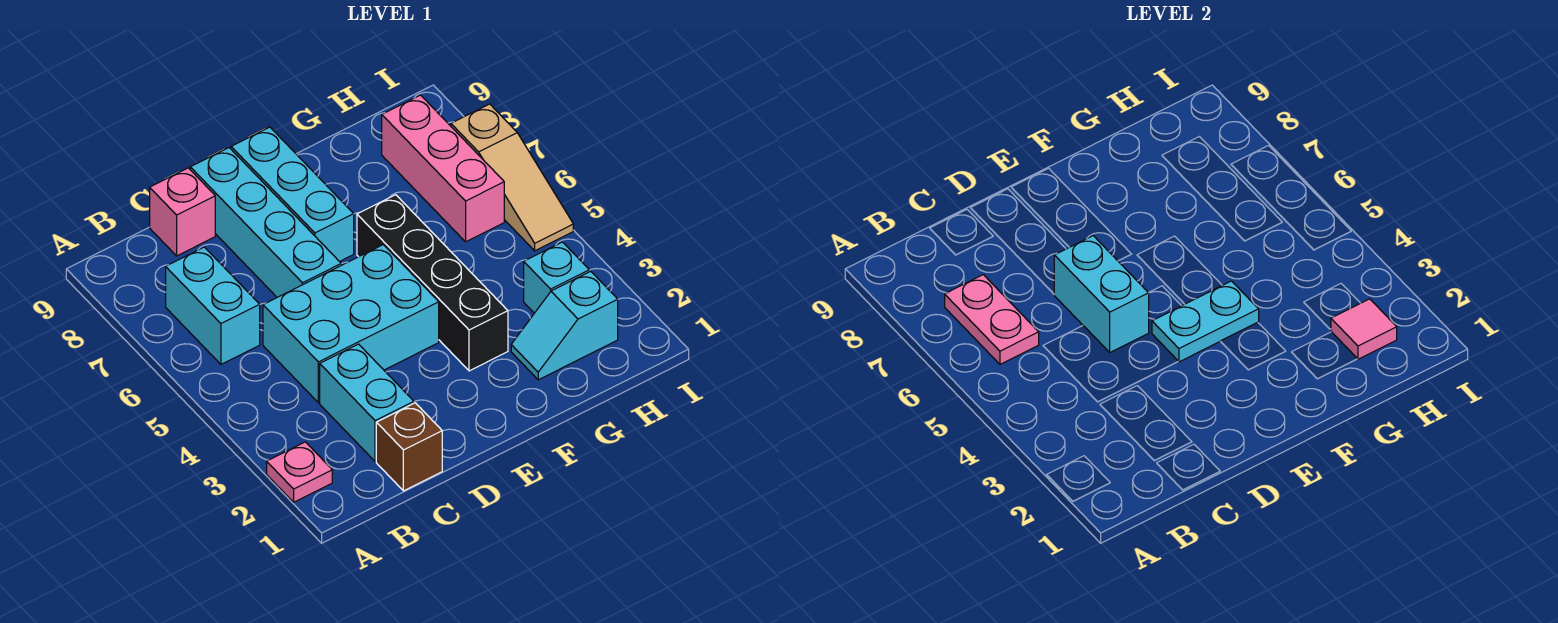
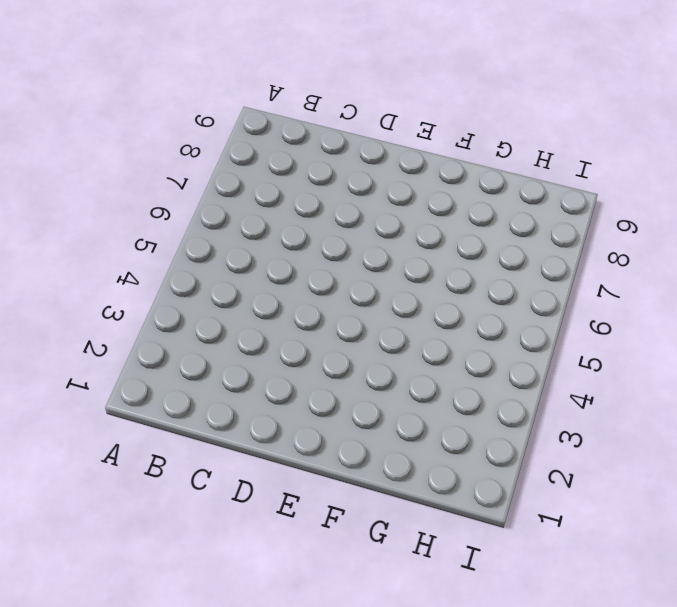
none -> pink 1x1 plate [267,442,332,502]
none -> cyan 1x2 brick [166,247,260,364]
none -> brown 1x1 brick [376,403,442,491]

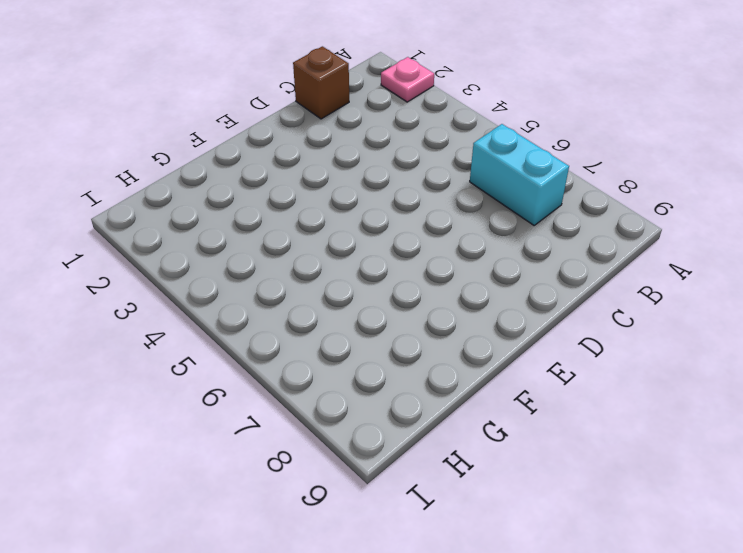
none -> cyan 1x2 brick [320,344,414,462]
none -> cyan 2x3 brick [263,245,439,403]
none -> pink 1x1 brick [150,168,215,256]

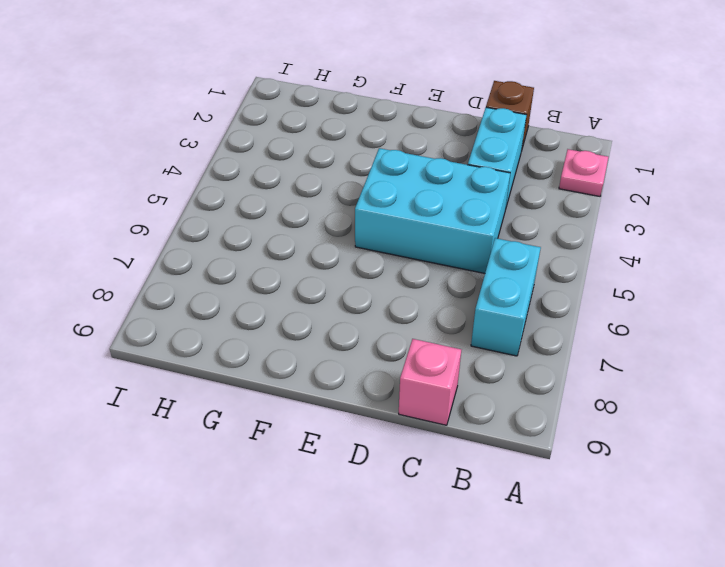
none -> cyan 1x4 brick [190,148,341,297]
none -> cyan 1x3 brick [231,127,354,262]
none -> black 1x4 brick [357,195,508,371]

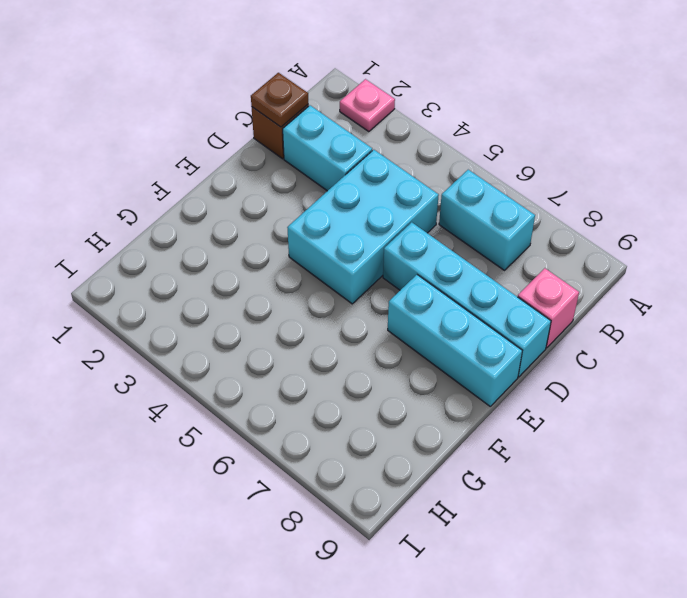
brown 1x1 plate [251,73,308,127] -> none
none -> black 1x4 brick [357,195,508,371]
none -> cyan 1x2 slope [511,271,618,380]
none -> cyan 1x1 brick [524,242,589,313]

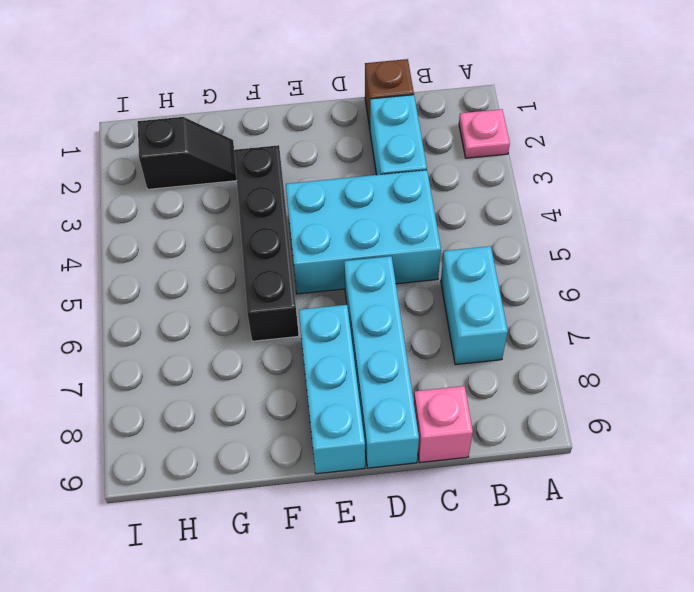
black 1x2 slope [138,117,237,189] -> cyan 1x2 slope [511,271,618,380]
none -> cyan 1x1 brick [524,242,589,313]
none -> pink 1x3 brick [382,95,504,242]
none -> tan 1x3 slope [451,104,573,251]

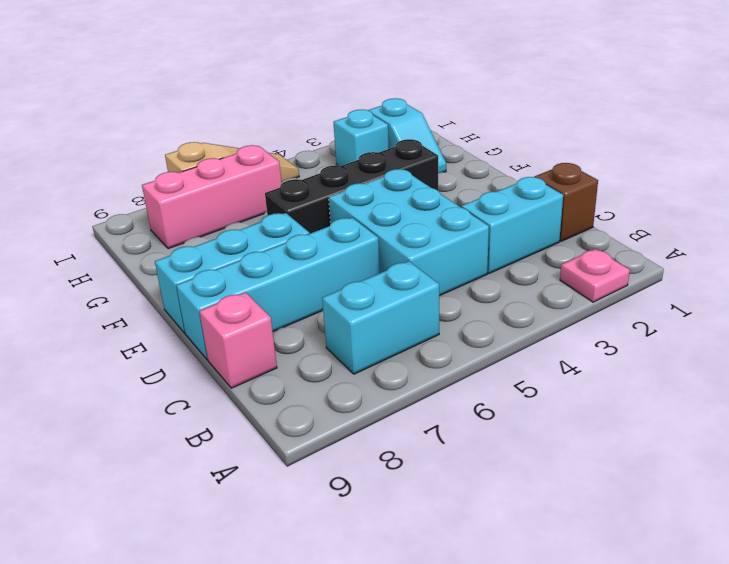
none -> pink 1x2 plate [945,275,1039,364]
none -> cyan 1x2 brick [1054,236,1149,352]
none -> cyan 1x2 plate [1152,281,1259,362]

